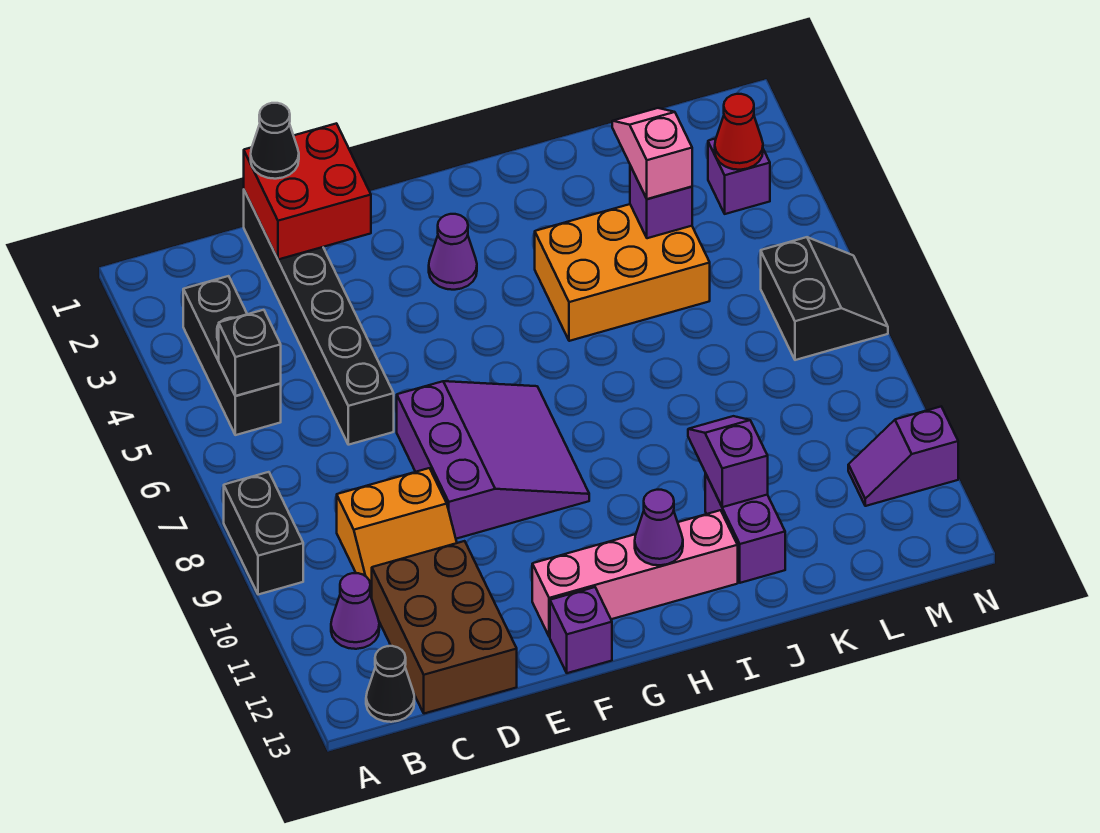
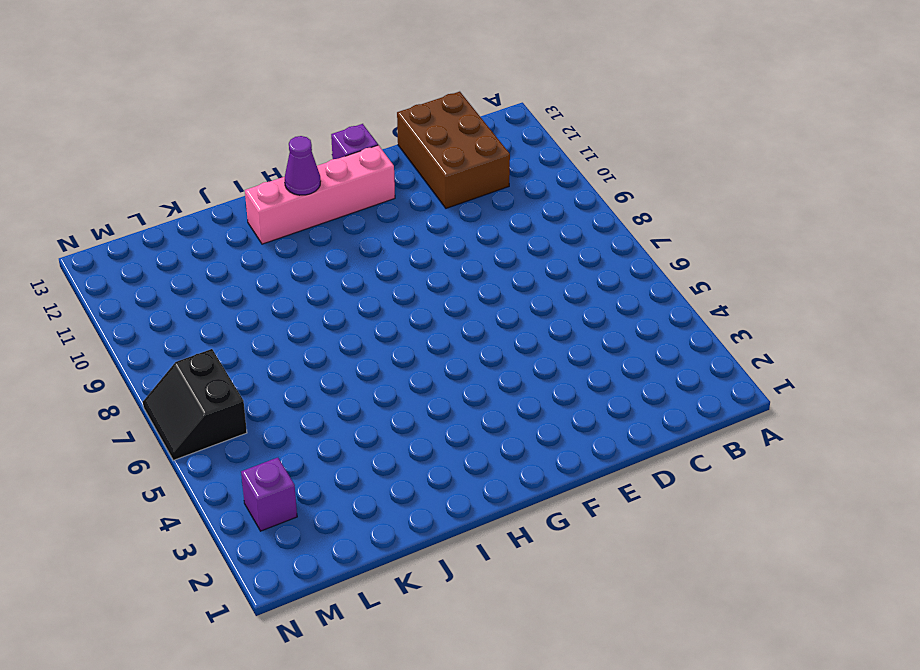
none -> black 1x2 brick [224,472,303,595]
none -> black 1x3 brick [183,276,281,435]
none -> purple 1x1 cone [331,573,379,649]

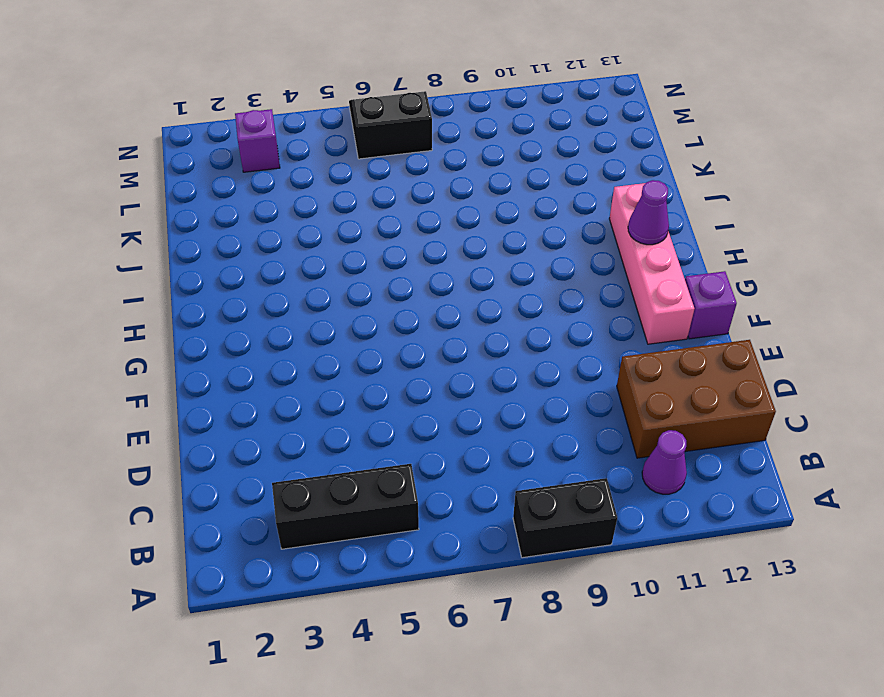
none -> black 1x1 cone [366,646,414,722]
none -> orange 2x2 slope [337,468,457,598]
none -> black 1x6 brick [244,191,394,445]

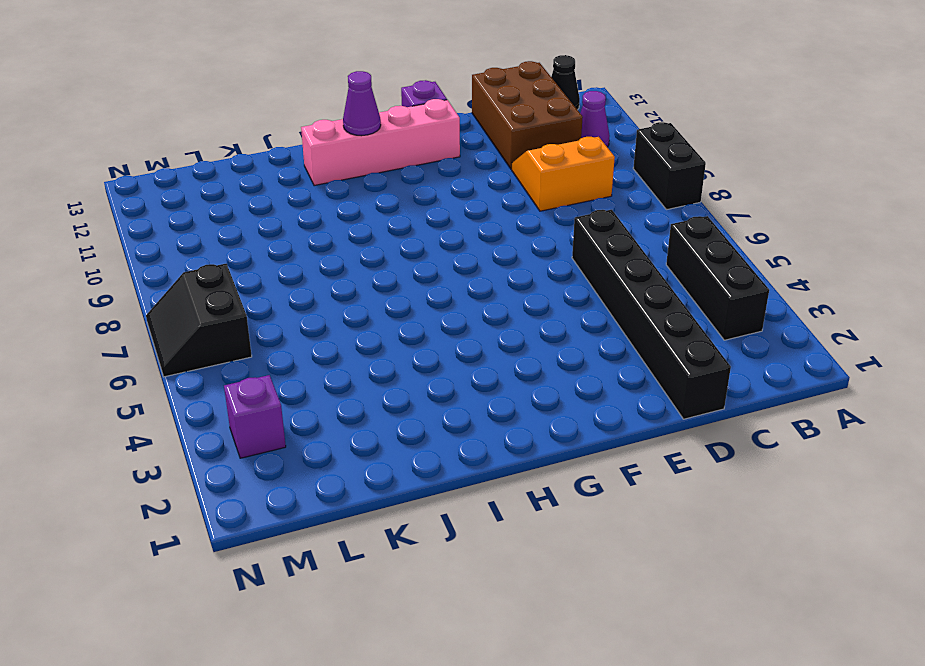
none -> purple 3x3 slope [397,381,589,539]
none -> purple 1x1 cone [429,214,477,290]
none -> orange 2x3 brick [535,204,710,341]

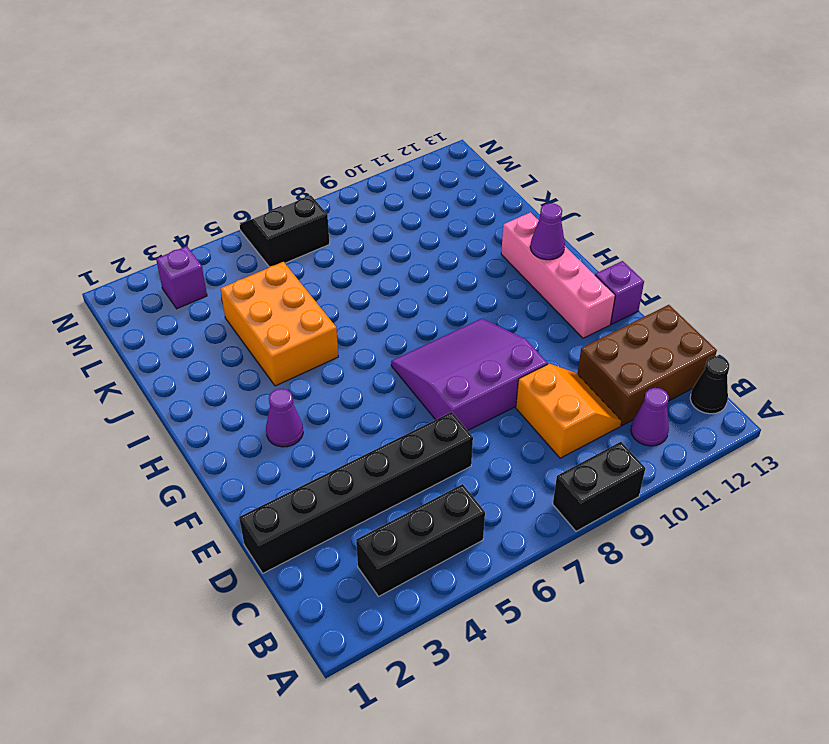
none -> purple 1x2 brick [705,473,785,583]
none -> purple 1x2 slope [848,407,958,506]
none -> black 1x1 brick [219,310,281,396]

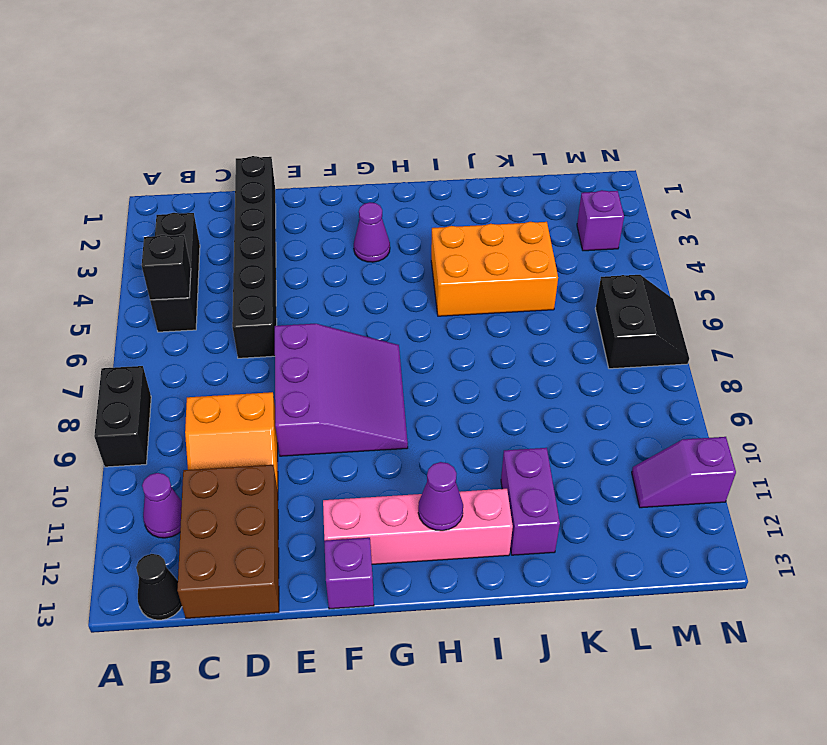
none -> red 2x2 brick [244,123,371,260]
none -> purple 1x2 slope [688,416,768,507]
none -> purple 1x1 brick [630,166,692,238]

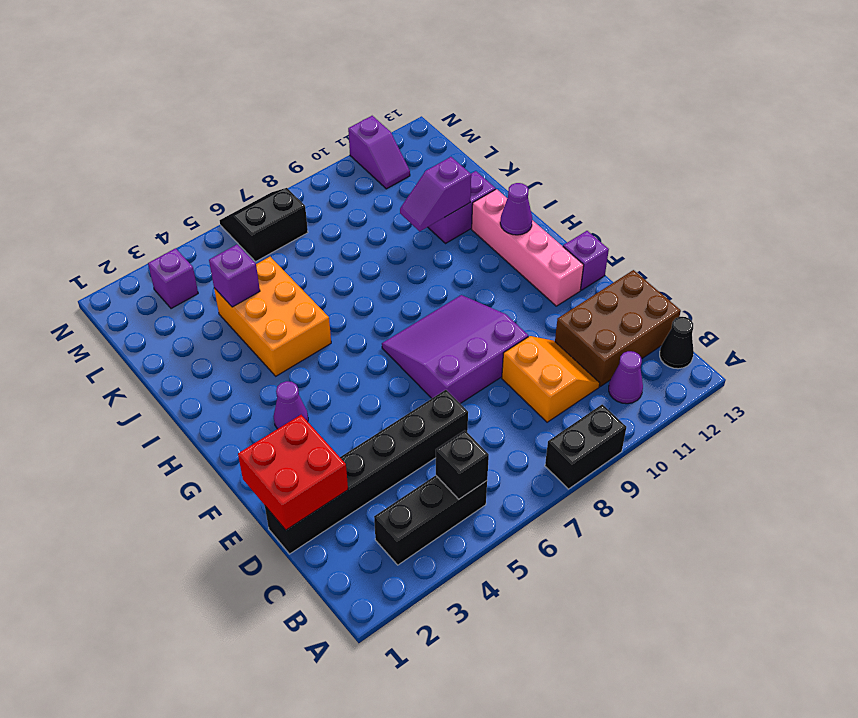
none -> red 1x1 cone [715,94,763,170]
none -> black 1x1 cone [251,103,299,179]
none -> pink 1x2 slope [612,108,692,199]

